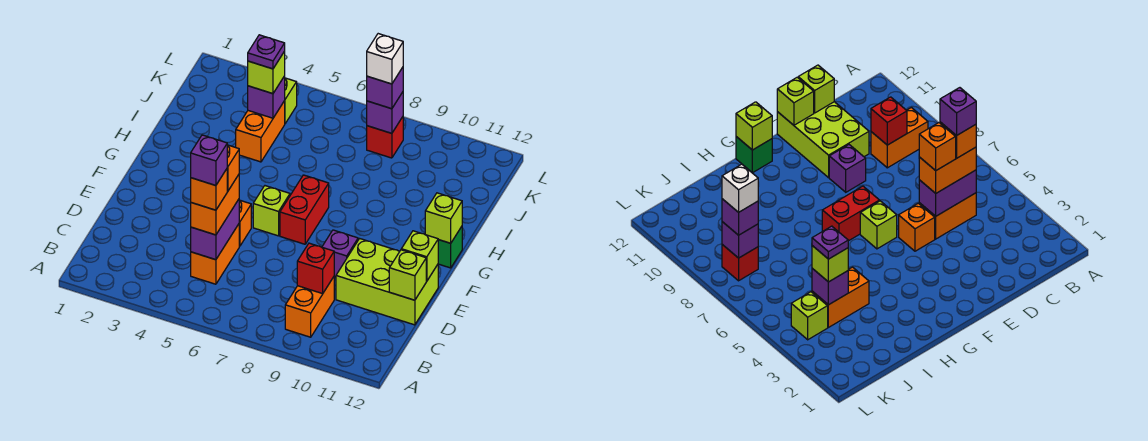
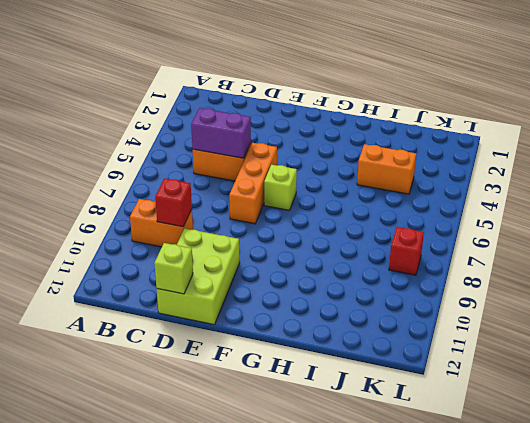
orange 1x3 brick [229,143,277,224] -> orange 1x1 brick [239,200,251,246]
none -> purple 1x1 brick [322,230,358,277]
none -> red 1x2 brick [280,175,329,244]
none -> green 1x1 brick [438,227,462,268]

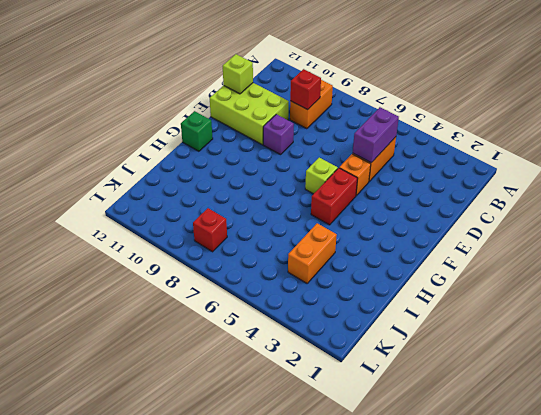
red 1x2 brick [311,168,358,225] -> red 1x2 brick moved to [280,175,329,244]
none -> lime 1x1 brick [284,78,297,124]
none -> lime 1x1 brick [401,231,438,281]
none -> lime 1x1 brick [425,193,462,243]

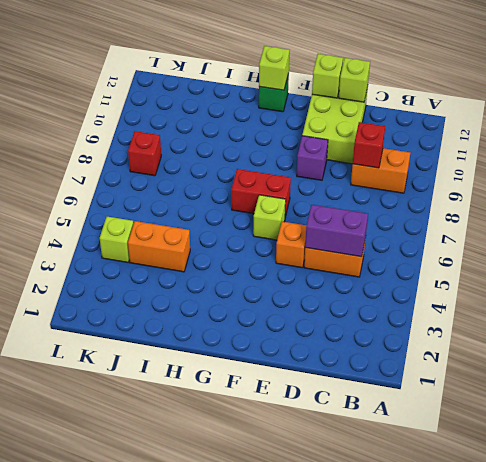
none -> purple 1x1 brick [248,76,285,118]
none -> purple 1x1 brick [367,92,403,133]
none -> orange 1x2 brick [191,175,239,235]

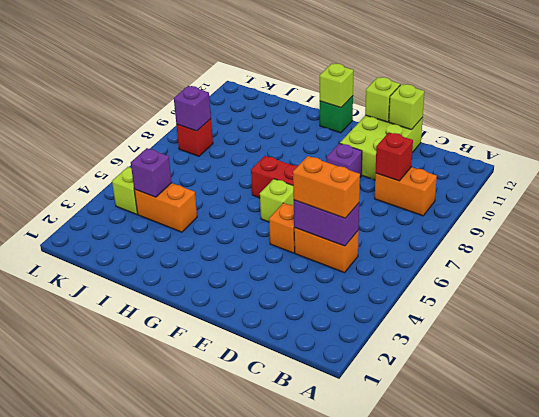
none -> lime 1x1 brick [248,51,285,94]
none -> purple 1x1 brick [367,67,403,109]
none -> orange 1x1 brick [191,169,227,210]

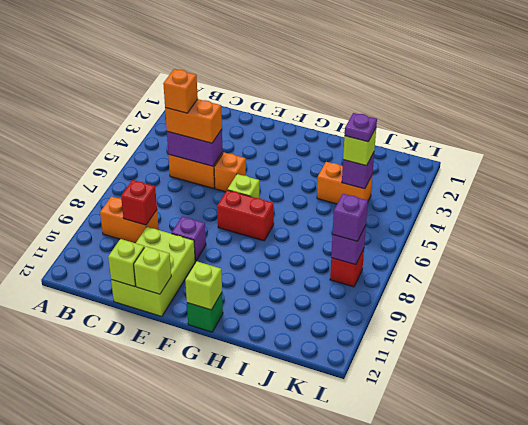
none -> lime 1x1 brick [284,78,297,124]
none -> orange 1x1 brick [227,145,239,191]
none -> white 1x1 brick [367,34,403,84]

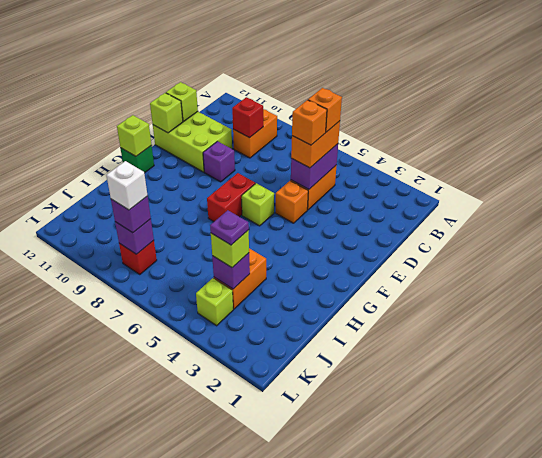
none -> purple 1x1 brick [191,135,227,185]

